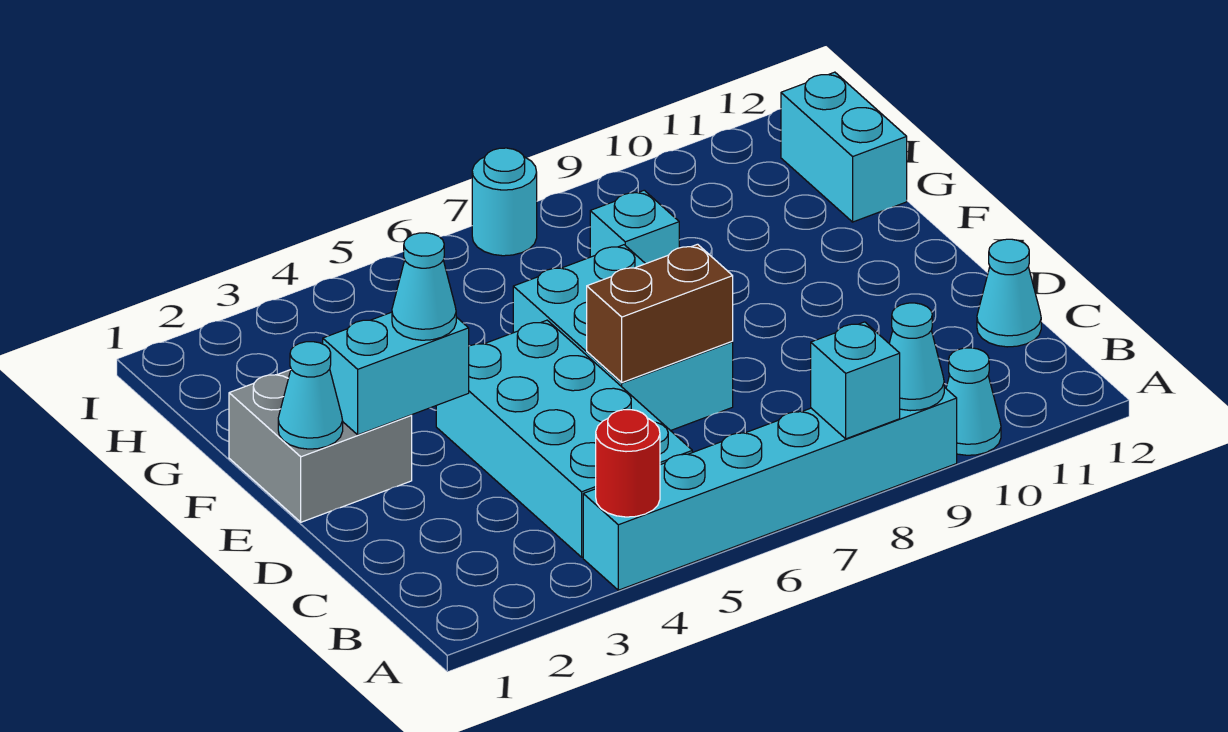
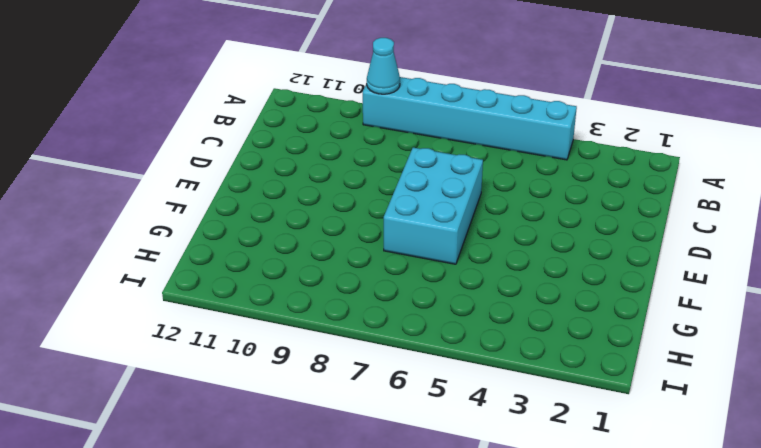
none -> cyan 1x1 cone [946,348,1001,455]
none -> cyan 2x4 brick [436,320,692,557]
none -> cyan 1x1 cone [977,239,1041,347]

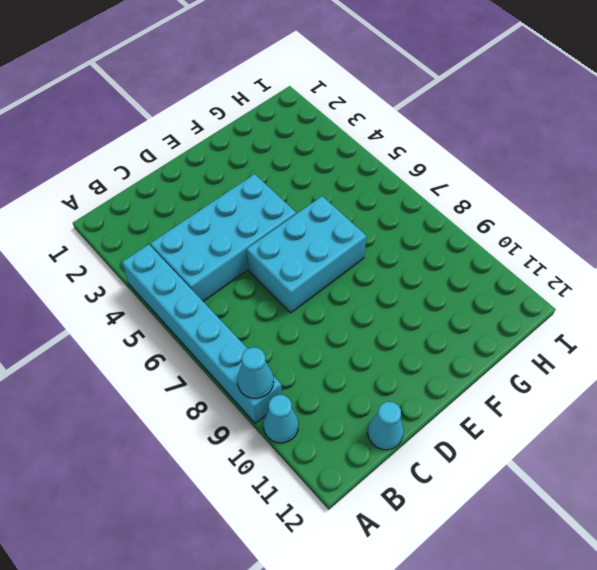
none -> grey 2x2 brick [229,370,412,522]
none -> cyan 1x1 brick [590,190,679,264]
none -> cyan 1x2 brick [781,72,907,222]

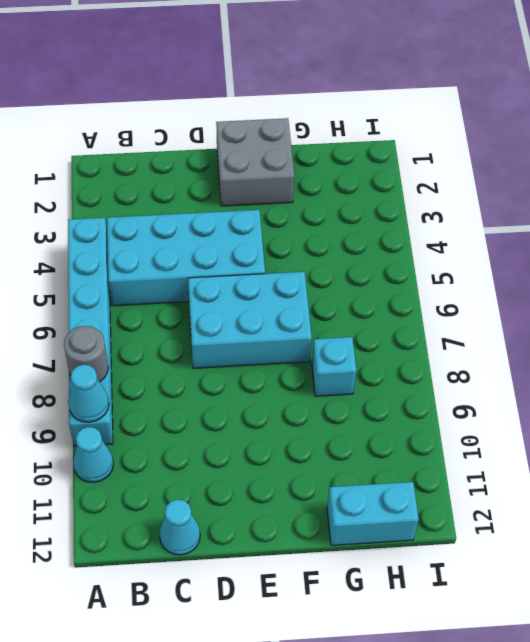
grey 1x1 round brick [64,326,108,382] -> cyan 1x1 brick [811,322,900,439]
none -> cyan 1x1 round brick [472,148,537,256]
none -> red 1x1 round brick [596,410,660,517]
none -> brown 1x2 brick [587,244,733,382]

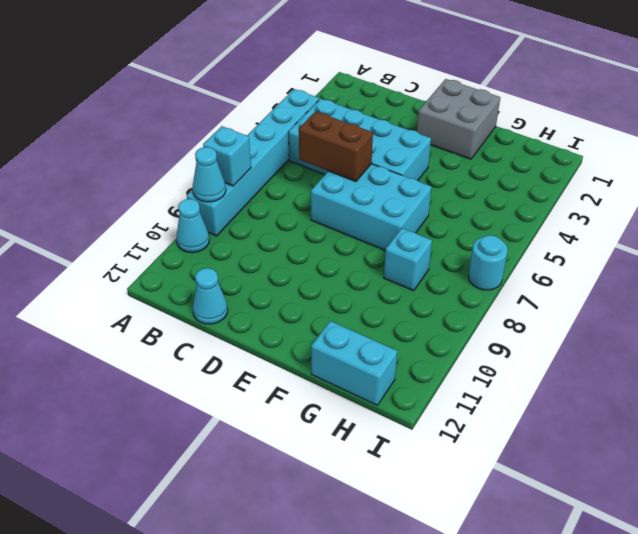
brown 1x2 brick [299,111,373,181] -> brown 1x2 brick turned to [587,244,733,382]
none -> red 1x1 round brick [596,410,660,517]
none -> cyan 1x1 cone [278,342,343,449]
none -> cyan 1x2 brick [323,312,469,435]

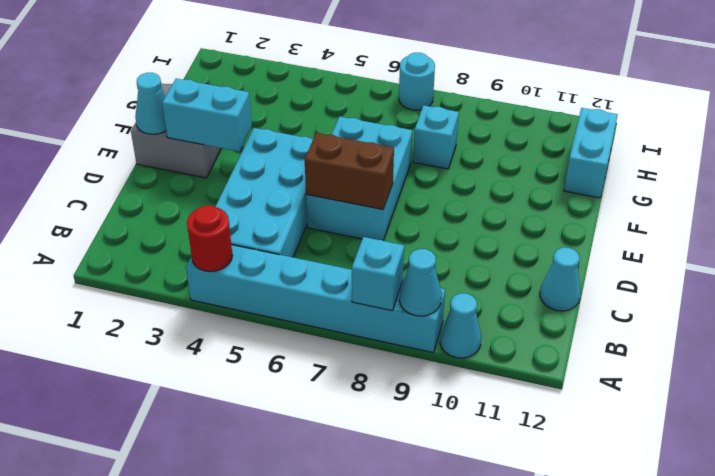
none -> cyan 1x1 cone [392,233,456,340]

